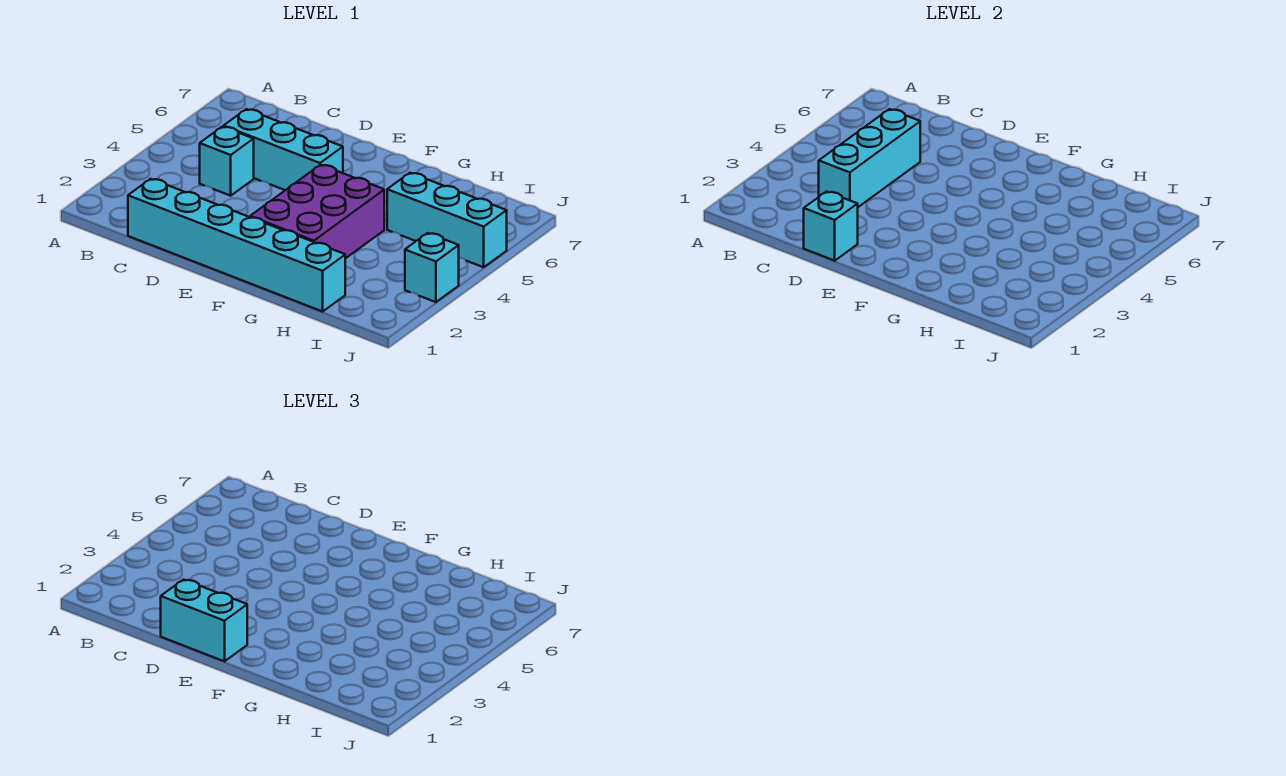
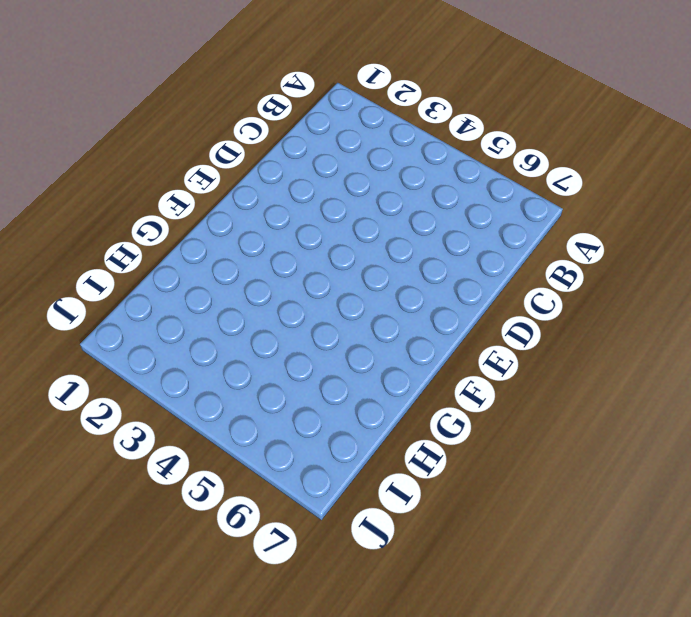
none -> cyan 1x6 brick [128,179,345,312]
none -> cyan 1x1 brick [200,127,254,196]

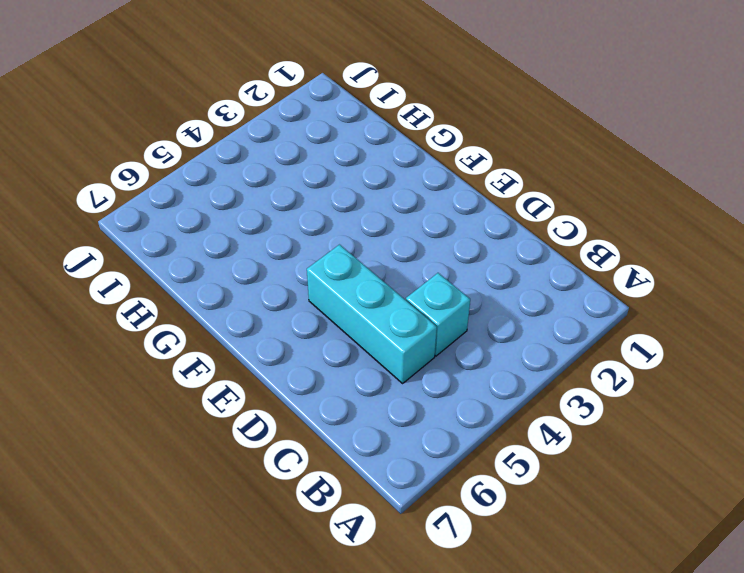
none -> cyan 1x6 brick [128,179,345,312]
none -> purple 2x3 brick [250,165,384,259]

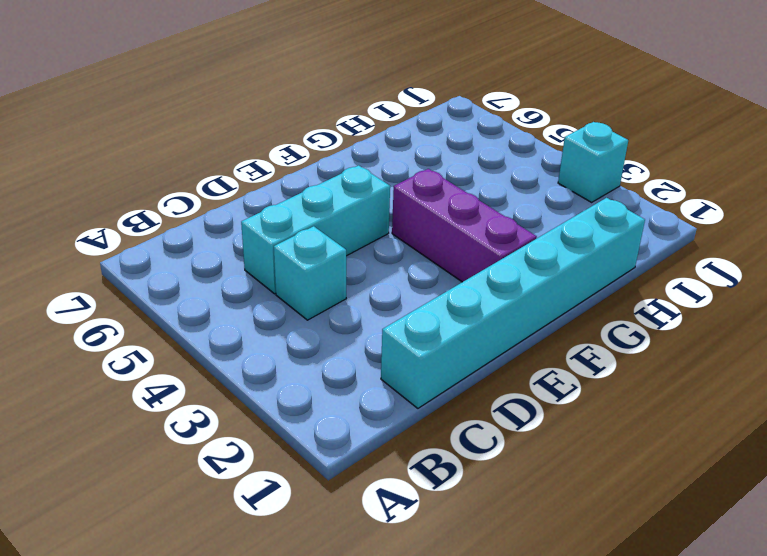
purple 1x3 brick [392,169,537,282] -> purple 2x3 brick [250,165,384,259]
none -> cyan 1x3 brick [387,173,507,267]
none -> cyan 1x3 brick [819,109,920,207]

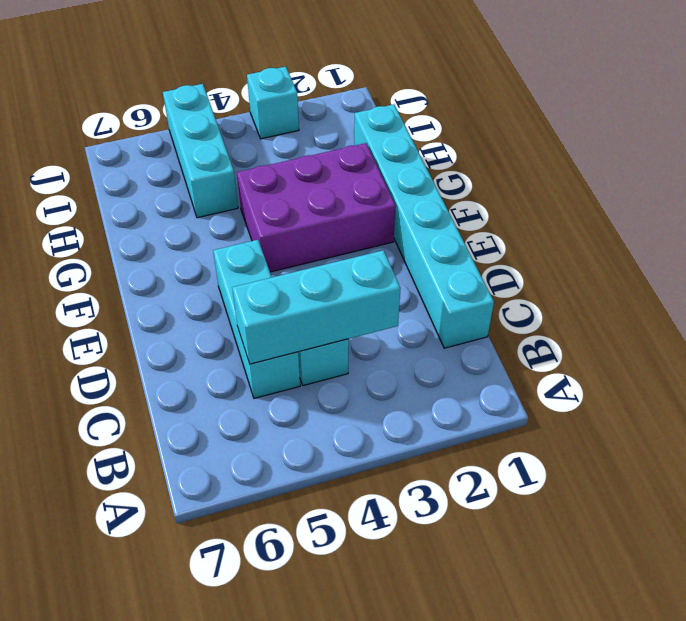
none -> cyan 1x1 brick [804,192,858,261]
none -> cyan 1x2 brick [161,580,247,661]

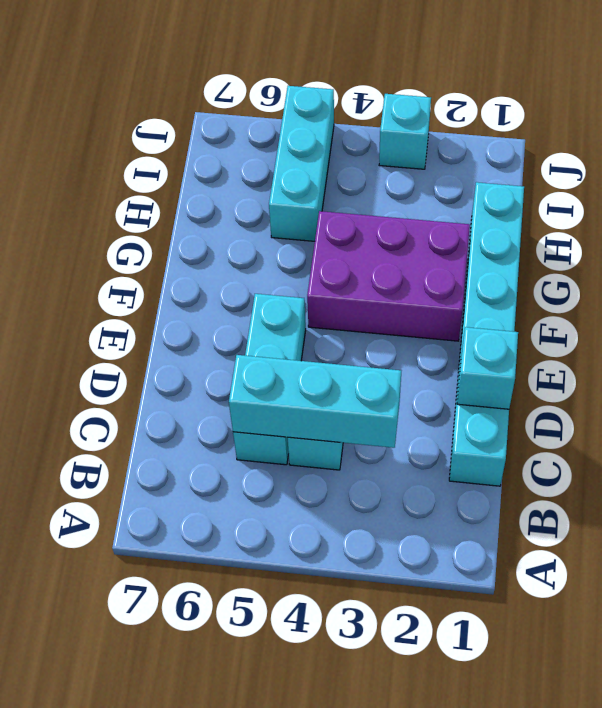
none -> cyan 1x2 brick [161,580,247,661]

